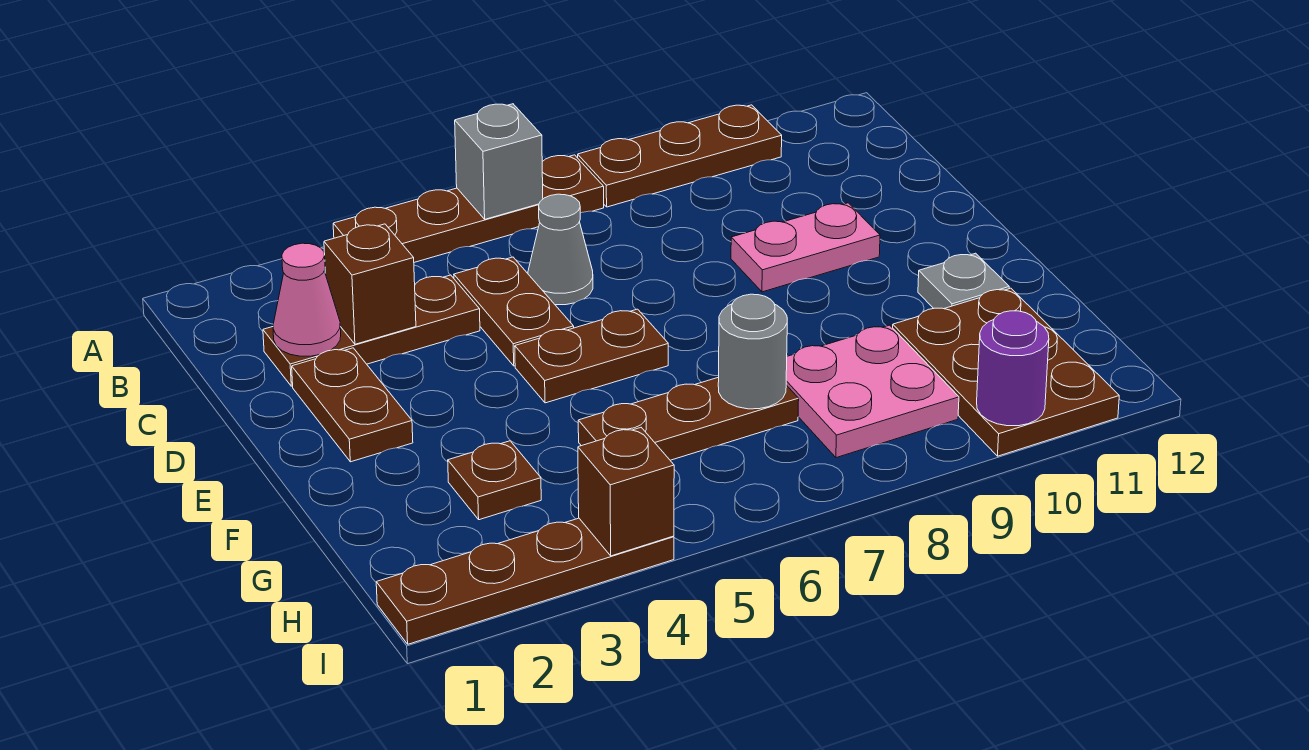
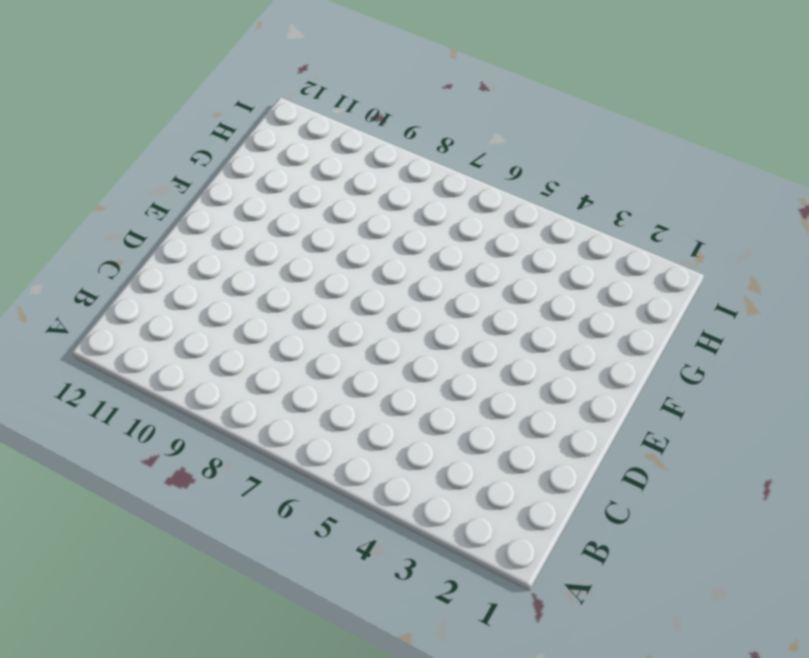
none -> brown 1x4 plate [333,155,604,262]
none -> brown 1x3 plate [578,105,782,207]
none -> brown 1x3 plate [263,275,480,386]

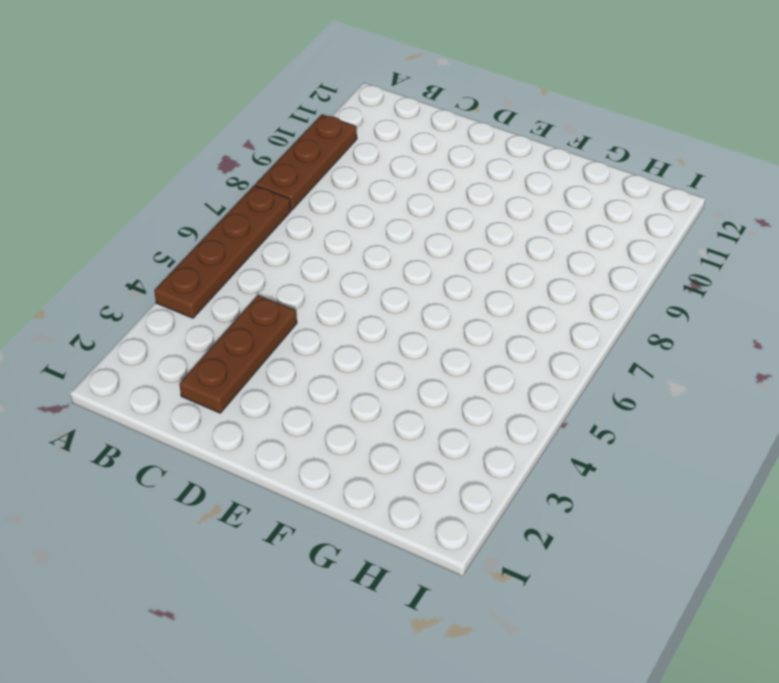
none -> brown 1x2 plate [454,257,574,366]
none -> grey 1x1 cone [528,194,593,305]
none -> brown 1x2 plate [292,348,413,462]

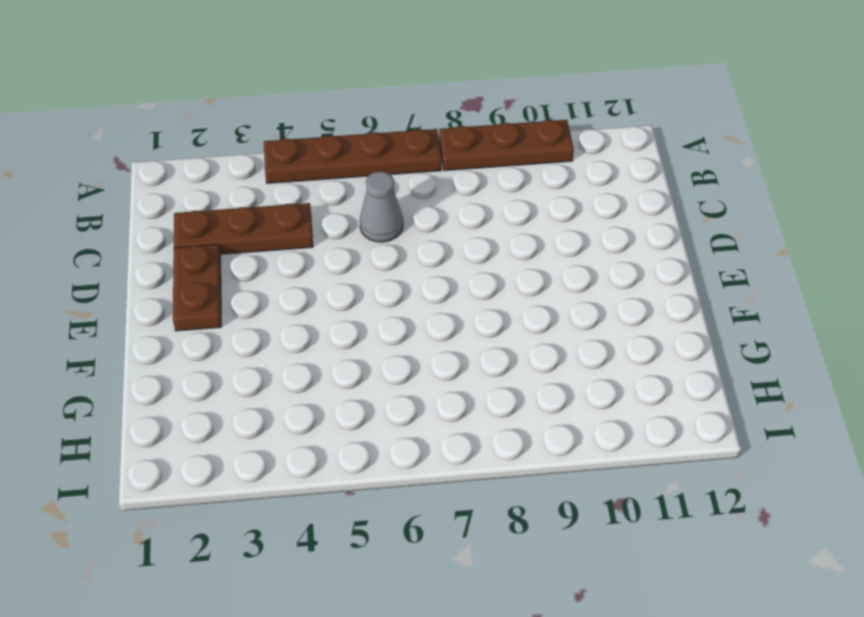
none -> brown 1x2 plate [454,257,574,366]
none -> pink 1x2 plate [731,203,880,292]
none -> brown 1x2 plate [515,309,668,403]

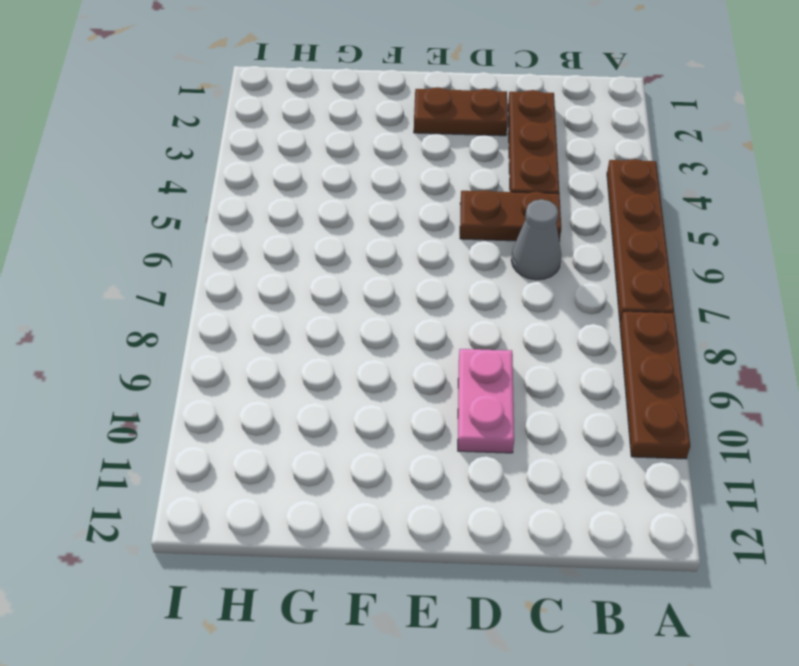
none -> brown 1x2 plate [515,309,668,403]
none -> grey 1x1 plate [918,253,1009,309]
none -> brown 1x1 plate [448,441,541,520]

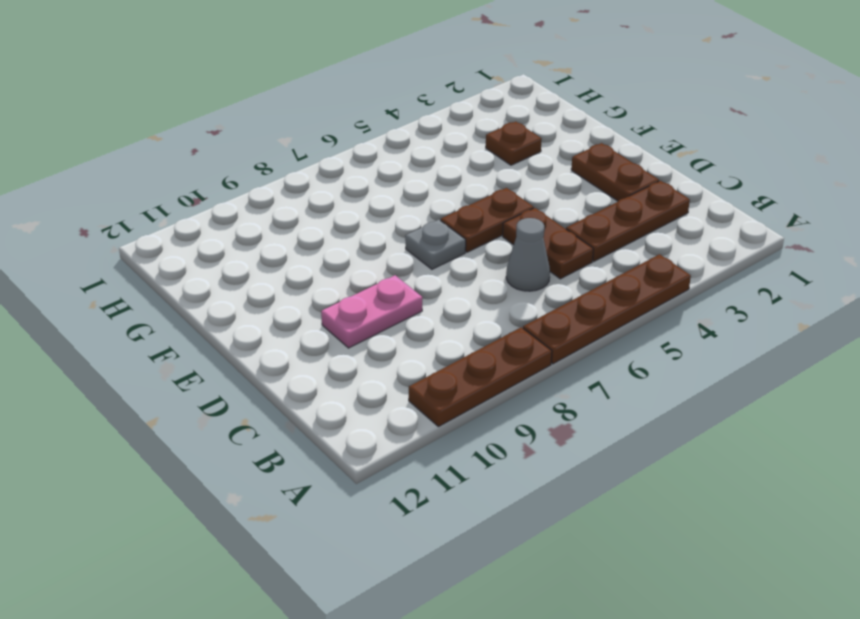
grey 1x1 plate [405,220,466,269] -> grey 1x1 plate moved to [918,253,1009,309]
none -> brown 1x3 plate [578,377,799,460]
none -> pink 2x2 plate [786,325,959,458]
none -> brown 2x3 plate [893,288,1119,456]

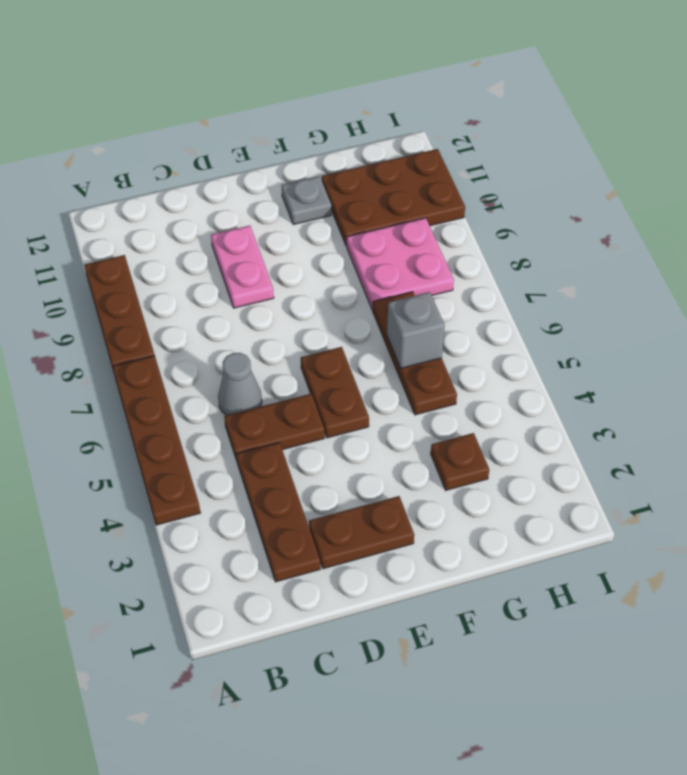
grey 1x1 brick [387,292,445,368] -> grey 1x1 brick moved to [455,104,543,219]
none -> brown 1x4 plate [376,518,674,644]
none -> pink 1x1 cone [273,243,341,356]
none -> brown 1x1 brick [324,224,416,344]

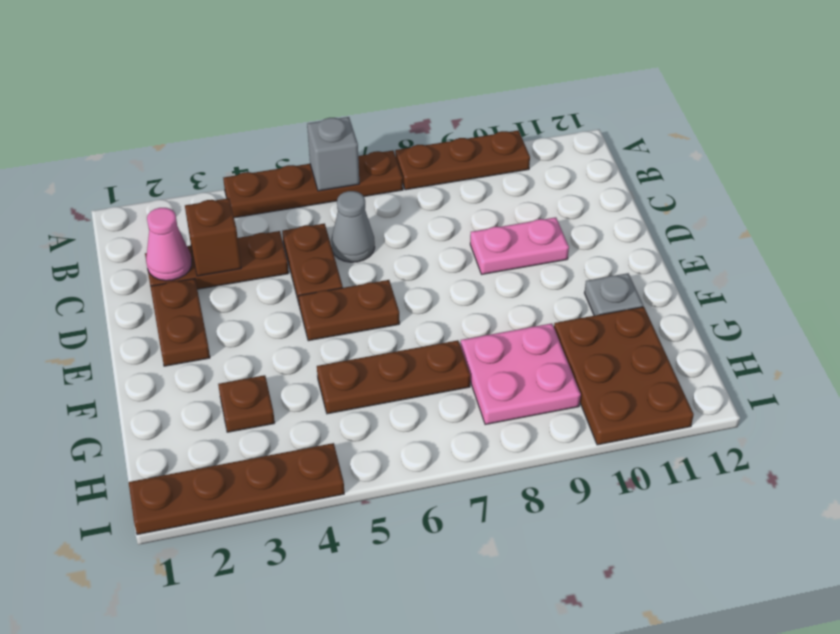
none -> grey 1x1 round brick [718,294,787,409]
none -> brown 1x1 brick [578,428,674,556]
none -> purple 1x1 round brick [977,311,1049,426]

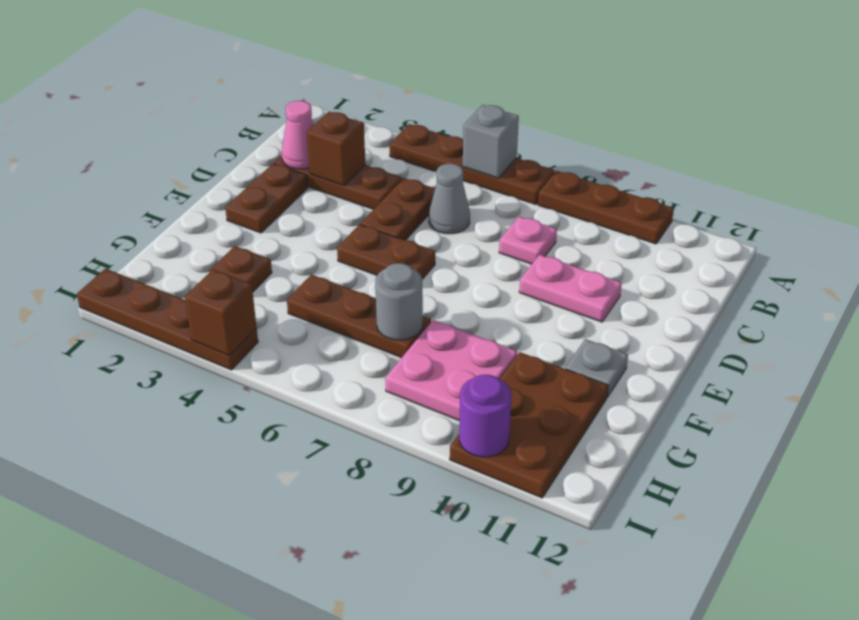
pink 1x1 plate [499,217,557,264] -> none

